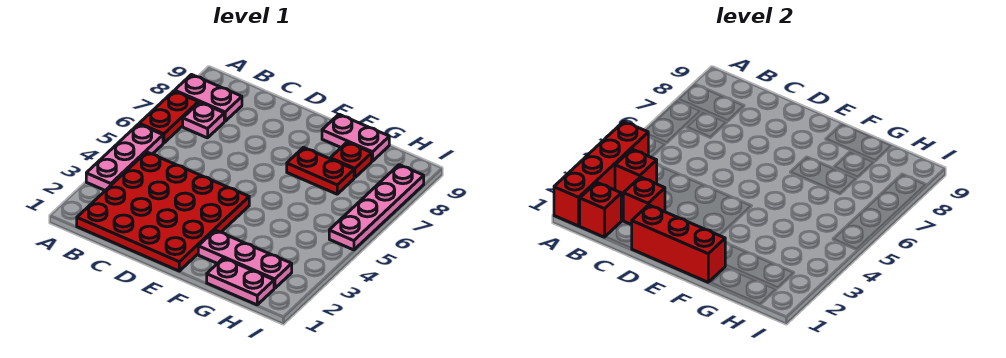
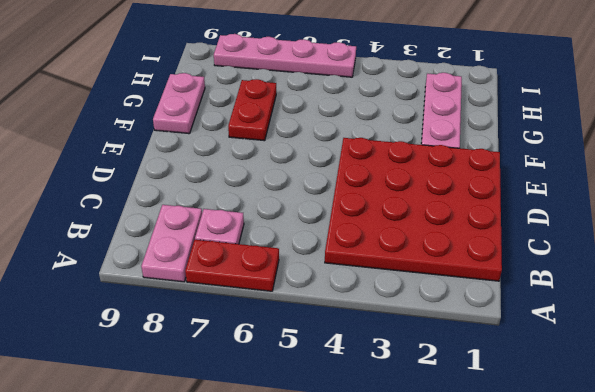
none -> pink 1x3 plate [86,124,163,190]
none -> pink 1x2 plate [207,258,274,305]
none -> red 1x1 plate [330,142,372,178]

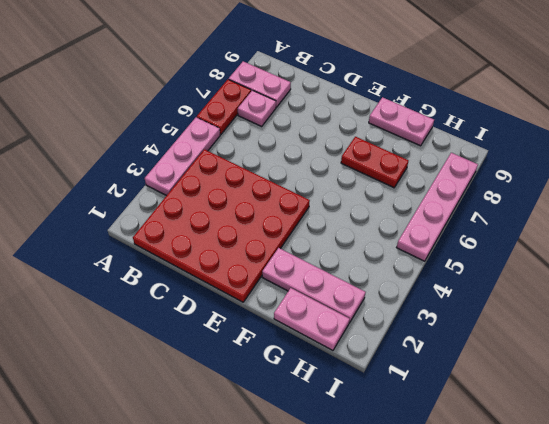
none -> red 1x1 plate [330,142,372,178]
none -> red 1x4 brick [554,121,648,226]
none -> red 1x1 brick [580,182,621,237]

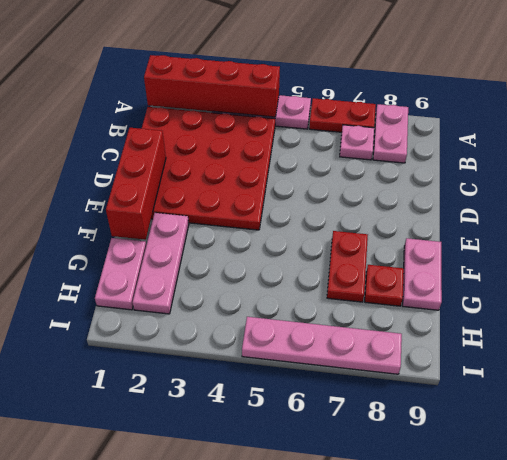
none -> red 1x1 brick [580,182,621,237]
none -> red 1x1 brick [615,149,657,197]
none -> red 1x1 brick [623,177,665,225]

